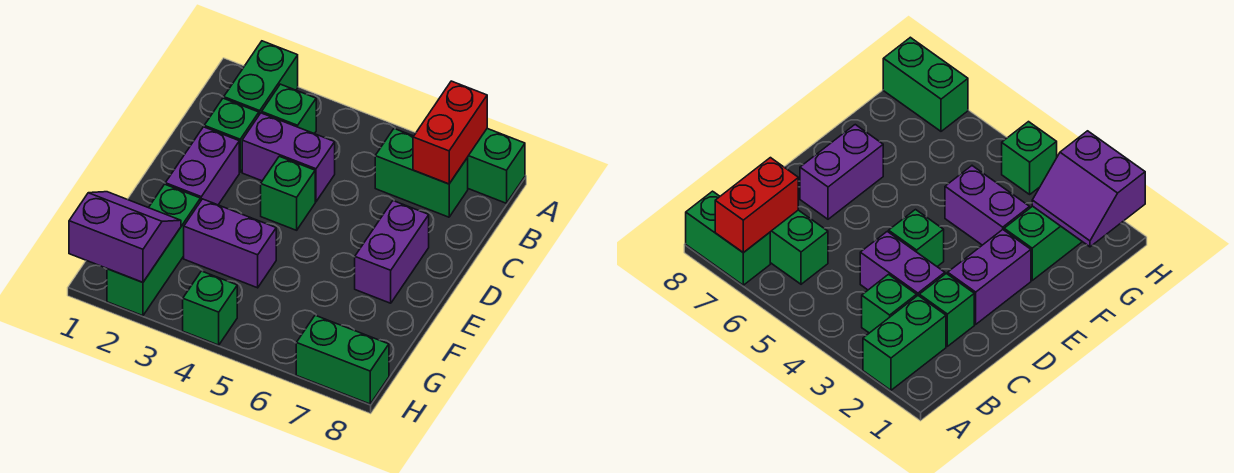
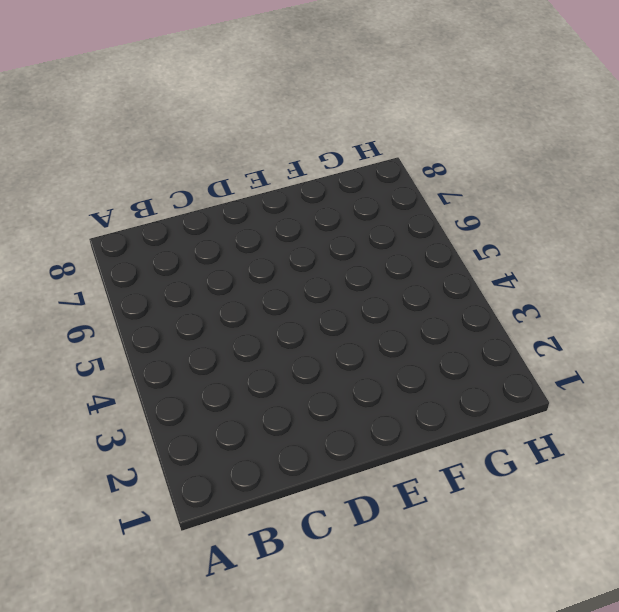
none -> green 1x2 brick [224,41,298,115]
none -> green 1x2 brick [467,129,525,203]
none -> green 1x1 brick [262,84,316,134]

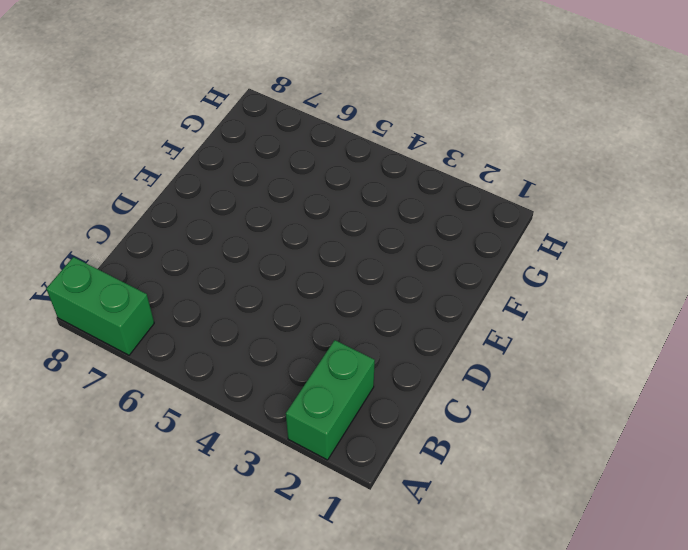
none -> green 1x1 brick [262,84,316,134]
none -> green 1x2 brick [375,129,468,217]
none -> green 1x1 brick [204,98,259,172]

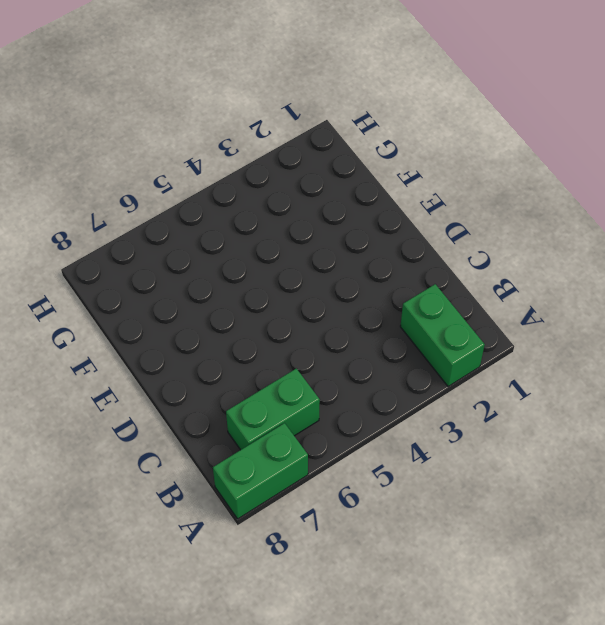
none -> green 1x1 brick [262,84,316,134]
none -> green 1x1 brick [204,98,259,172]
none -> purple 1x2 brick [242,113,335,202]

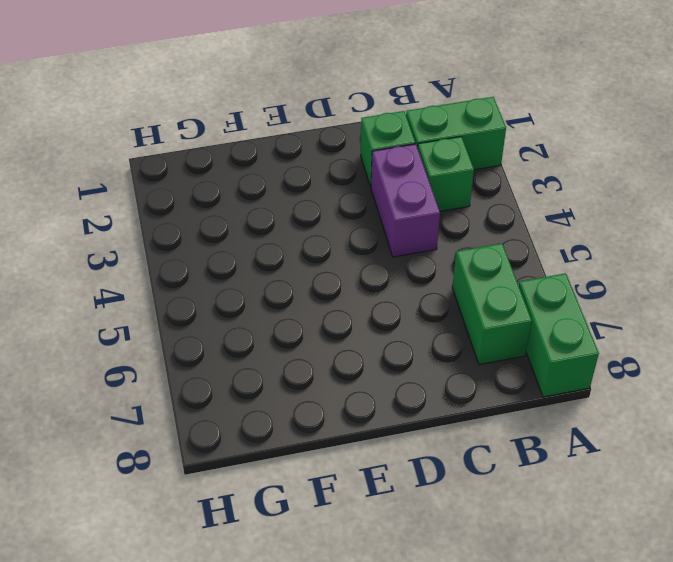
none -> purple 1x2 brick [165,127,239,205]
none -> green 1x1 brick [261,156,315,230]
none -> purple 1x2 brick [355,201,429,303]

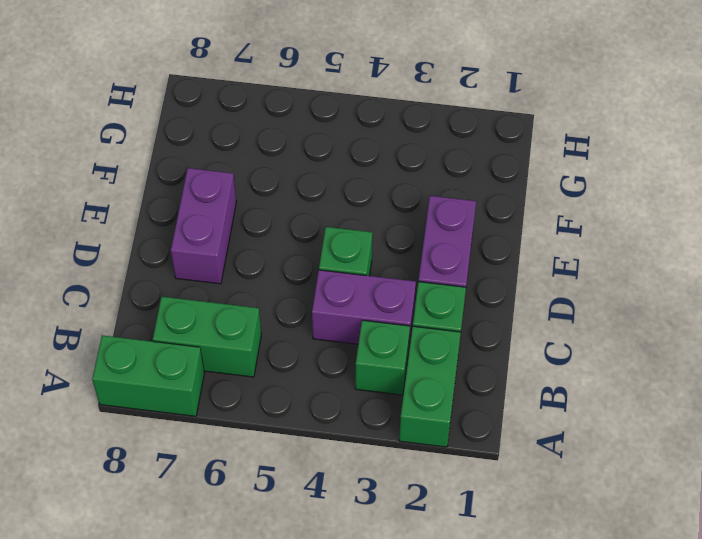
none -> green 1x3 brick [107,184,201,316]
none -> purple 1x2 brick [184,199,276,288]
none -> green 1x1 brick [183,271,237,345]

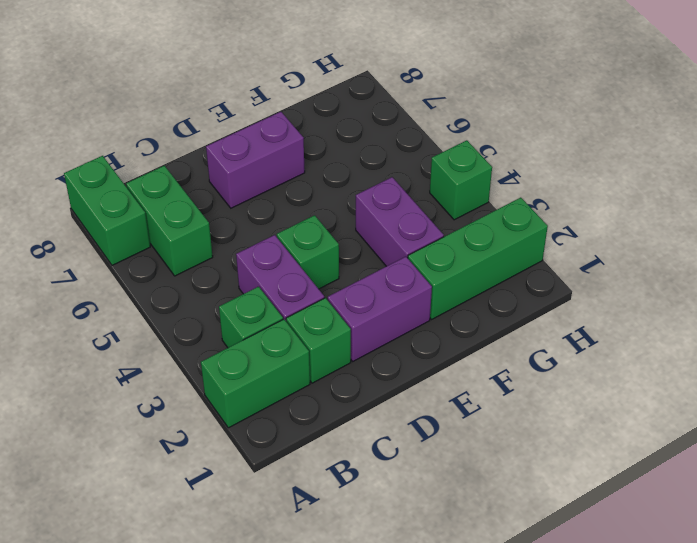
none -> green 1x2 brick [296,315,389,404]
none -> red 1x2 brick [413,81,487,184]
none -> purple 2x2 slope [69,192,181,282]

